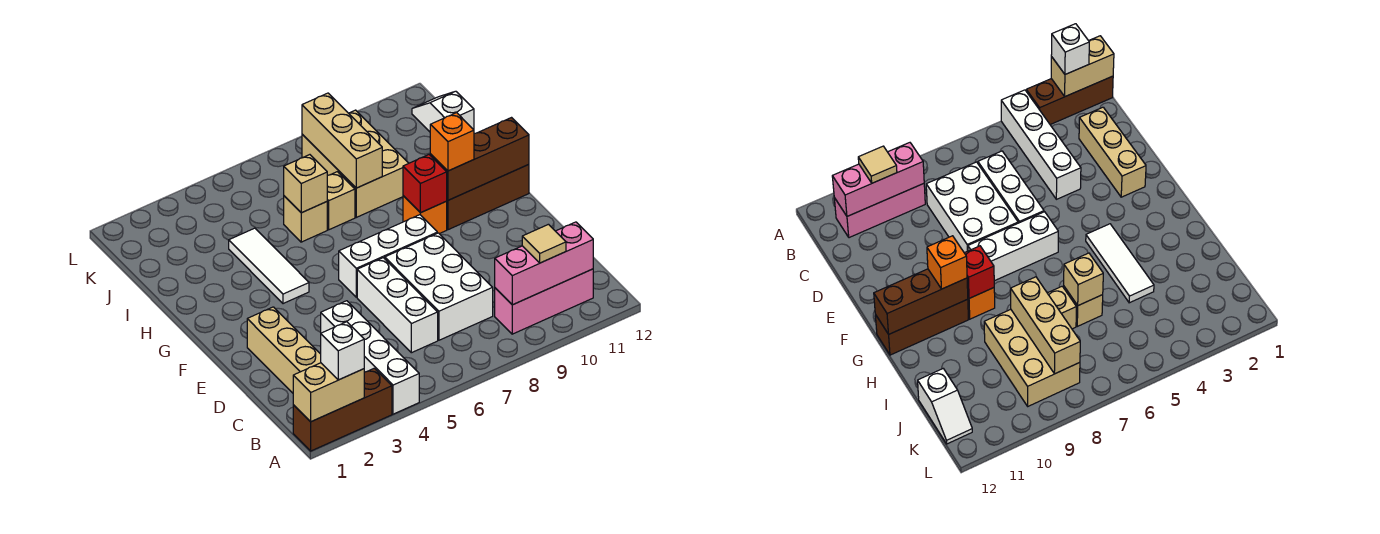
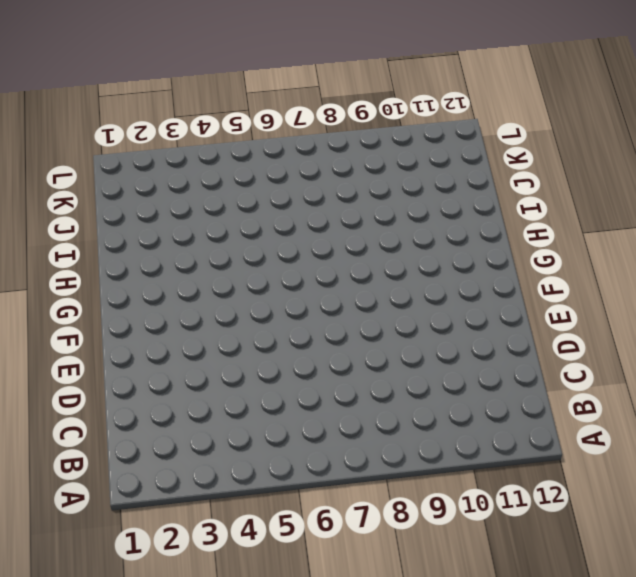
none -> brown 1x3 brick [293,368,392,451]
none -> white 1x4 brick [321,301,419,414]
none -> pink 1x3 brick [495,269,593,334]

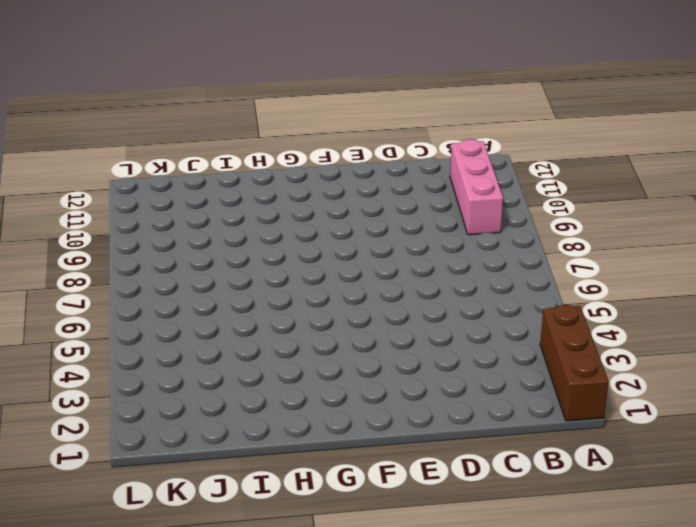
none -> white 1x4 brick [321,301,419,414]
none -> tan 1x3 brick [247,307,321,393]
none -> white 1x3 brick [357,258,438,353]

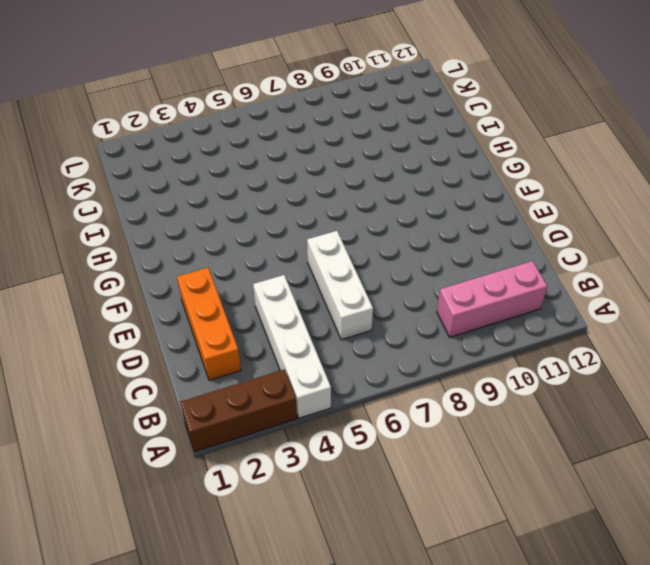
orange 1x3 brick [177,268,241,380] -> tan 1x3 brick [247,307,321,393]
none -> white 2x3 brick [385,233,493,340]
none -> white 1x3 brick [339,215,437,297]
none -> white 1x3 tile [229,228,309,304]

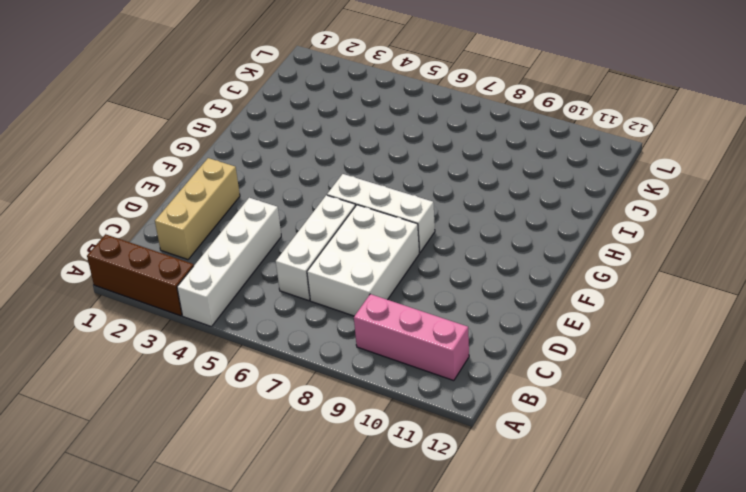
none -> white 1x3 tile [229,228,309,304]
none -> orange 1x1 brick [403,196,447,234]
none -> brown 1x3 brick [446,165,529,230]

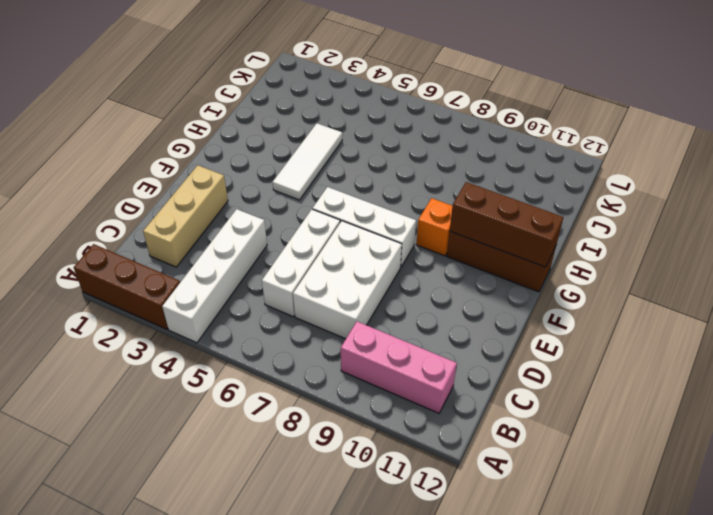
none -> tan 1x1 brick [284,196,327,242]
none -> tan 1x1 brick [327,172,355,230]
none -> tan 2x3 brick [302,110,409,217]

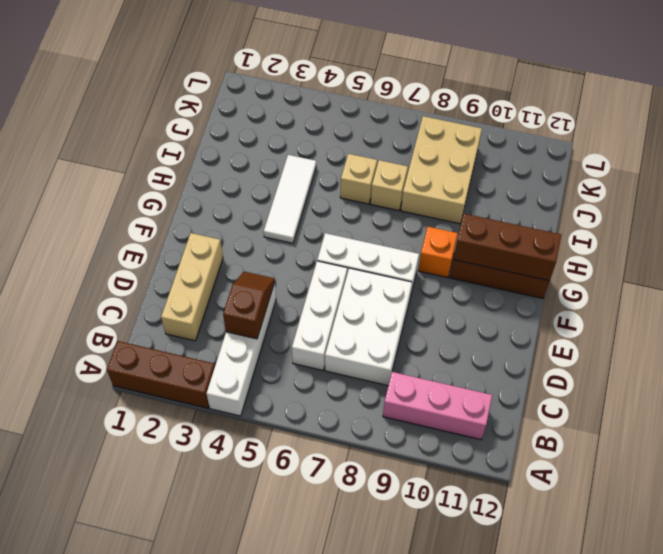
brown 1x2 slope [223,272,275,339] -> none
none -> white 1x2 slope [412,91,474,132]
none -> tan 1x2 brick [293,363,364,422]
none -> pink 1x3 brick [495,222,593,305]

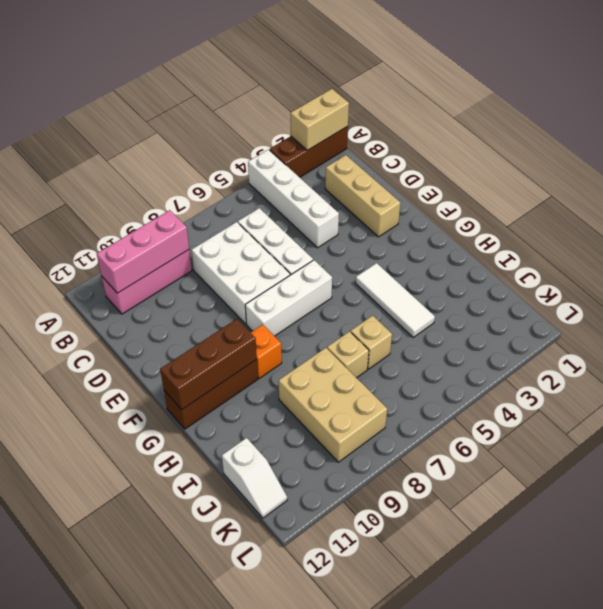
none -> red 1x1 brick [403,155,447,213]
none -> tan 1x1 brick [284,155,327,213]
none -> tan 1x3 brick [302,93,382,188]

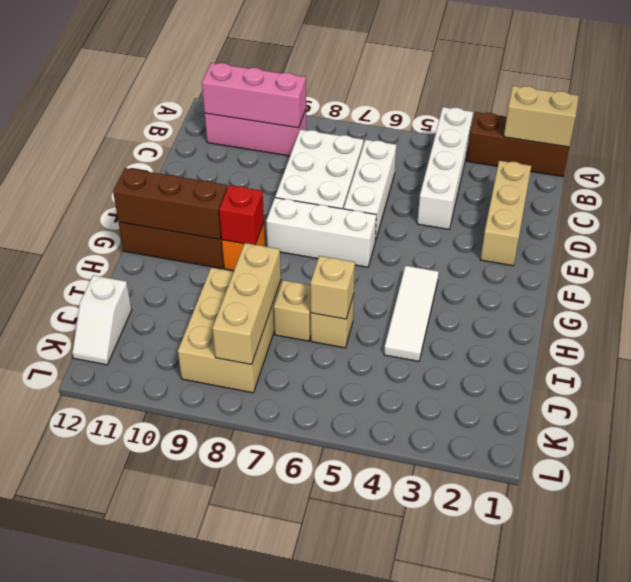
none -> white 1x1 brick [321,322,364,380]
none -> tan 1x1 tile [522,224,566,263]
none -> orange 1x1 brick [430,113,474,171]

